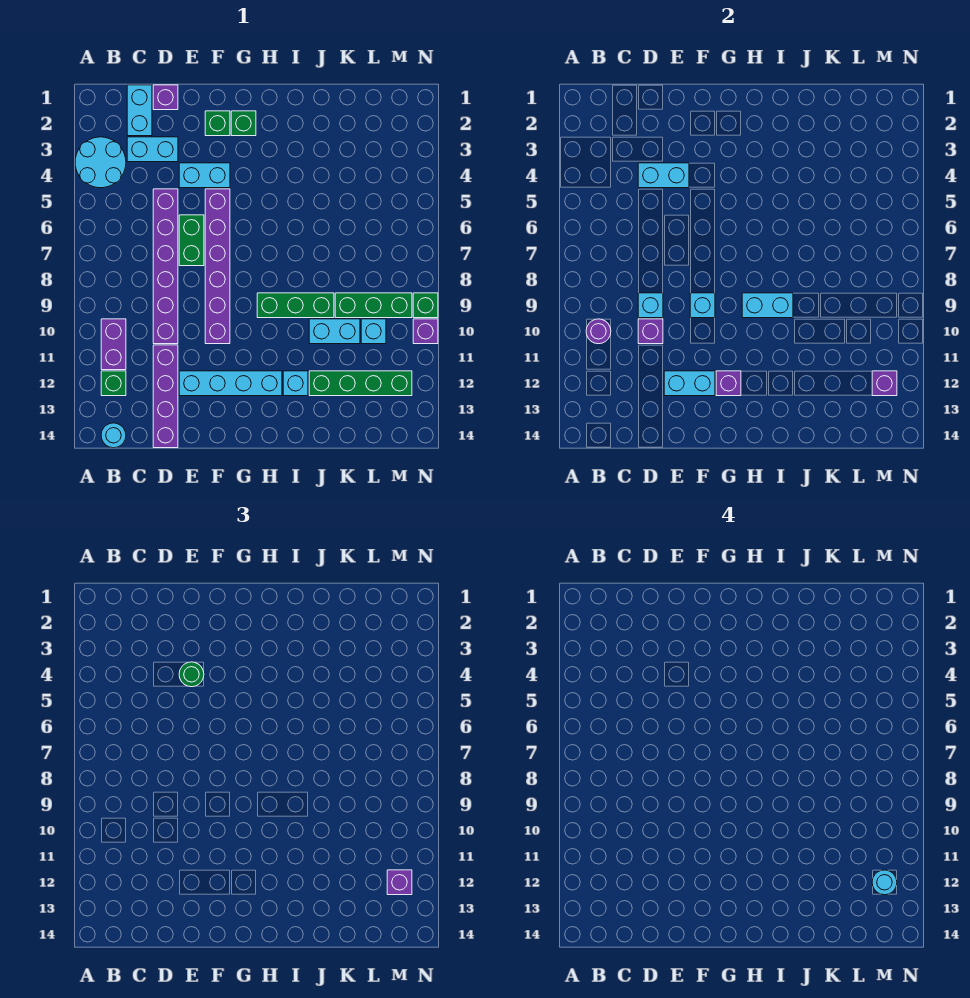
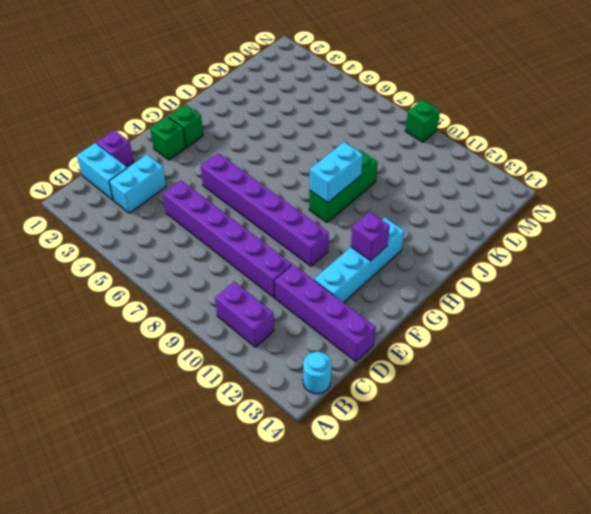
none -> cyan 2x2 round brick [75,137,126,188]
none -> green 1x1 brick [101,371,126,396]
none -> cyan 1x2 brick [179,163,230,188]
none -> green 1x2 brick [179,215,204,266]

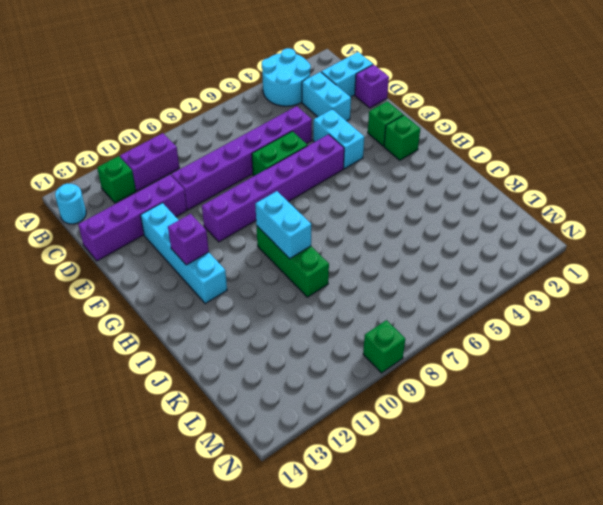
none -> cyan 1x1 brick [283,371,308,396]
none -> cyan 1x2 brick [309,319,360,344]
none -> green 1x4 brick [309,371,412,396]
none -> green 1x3 brick [335,293,412,318]

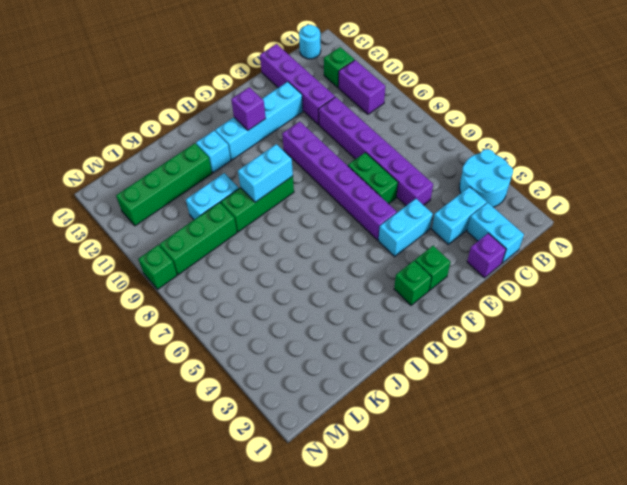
none -> cyan 1x1 brick [361,319,386,344]
none -> purple 1x1 brick [413,319,438,344]
none -> purple 1x1 round brick [586,319,611,344]
none -> cyan 1x2 brick [638,163,689,188]

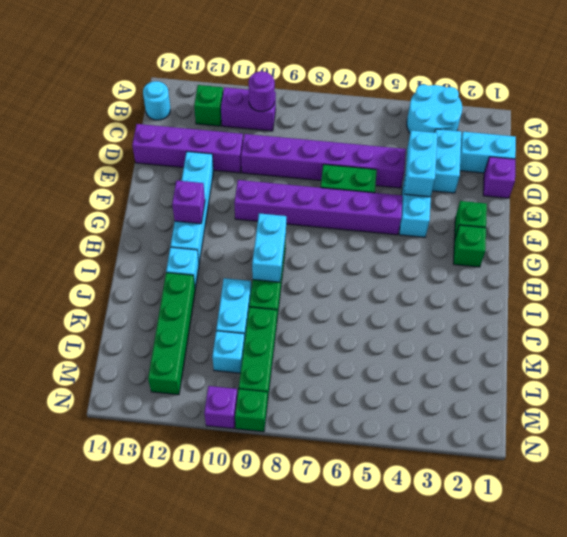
none -> cyan 1x1 brick [638,293,663,318]
none -> purple 1x1 brick [638,319,663,344]
none -> cyan 1x2 brick [664,371,715,396]
none -> cyan 1x1 brick [690,293,715,318]

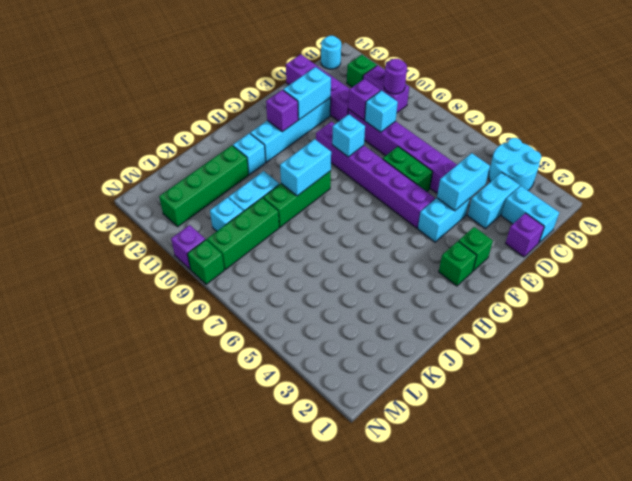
none -> purple 1x1 brick [872,371,897,396]
none -> green 1x1 round brick [179,662,204,687]
none -> purple 1x1 brick [387,870,412,895]
none -> cyan 1x1 round brick [872,870,897,895]

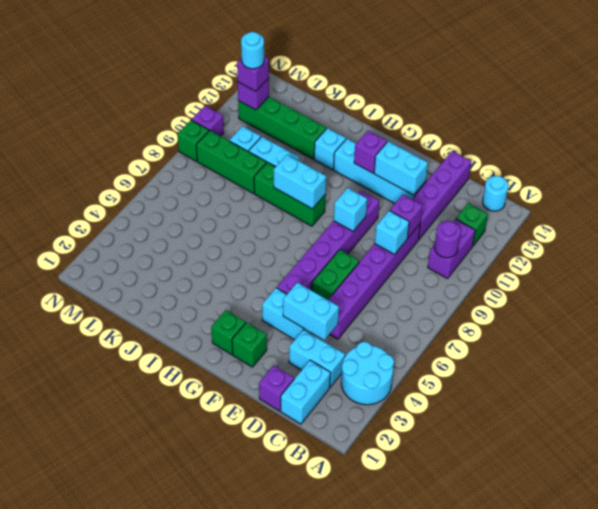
none -> green 1x1 round brick [179,662,204,687]

